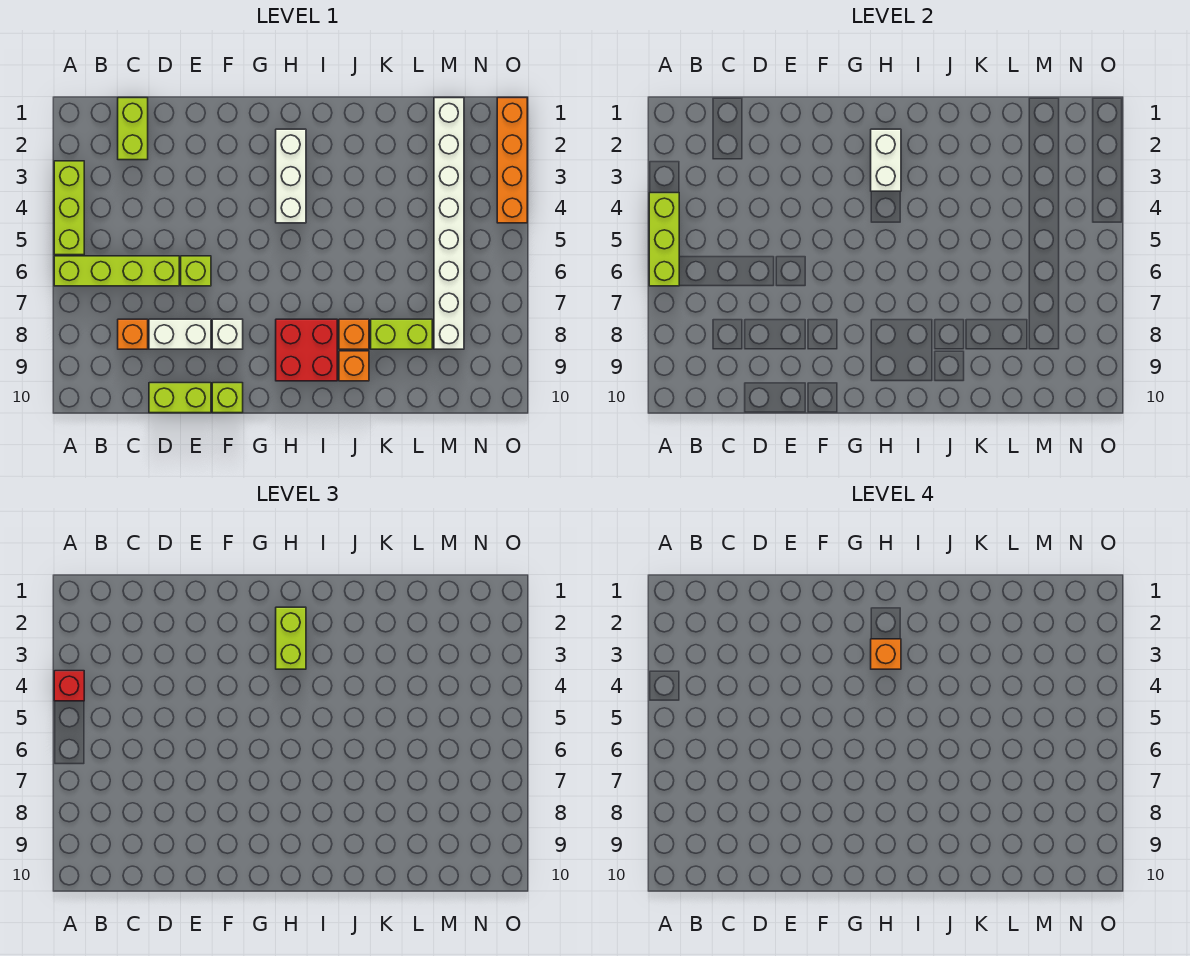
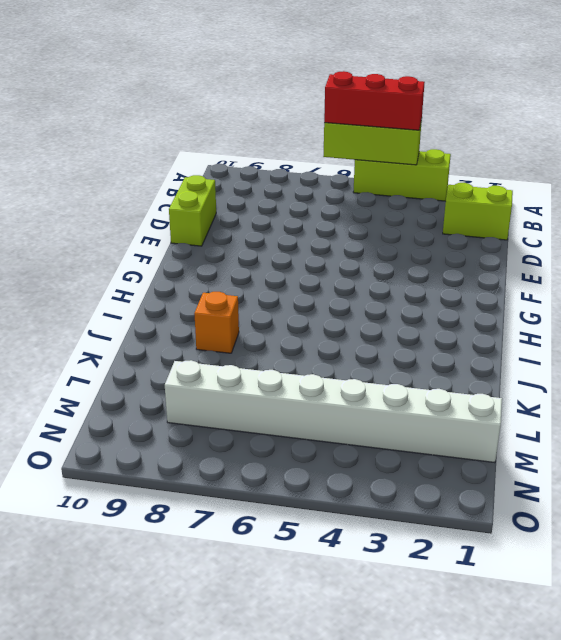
red 1x3 brick [324,71,425,130] -> red 1x1 brick [54,671,84,701]
none -> lime 1x4 brick [54,256,179,286]
none -> orange 1x1 brick [118,319,148,349]
none -> white 1x2 brick [149,319,211,349]

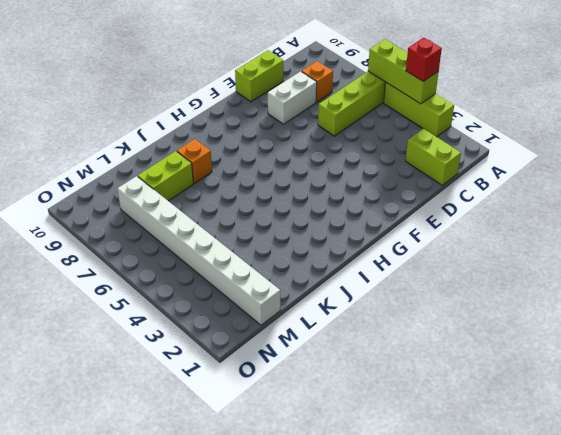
none -> lime 1x1 brick [181,256,211,286]
none -> white 1x1 brick [212,319,243,349]
none -> lime 1x1 brick [212,383,243,413]

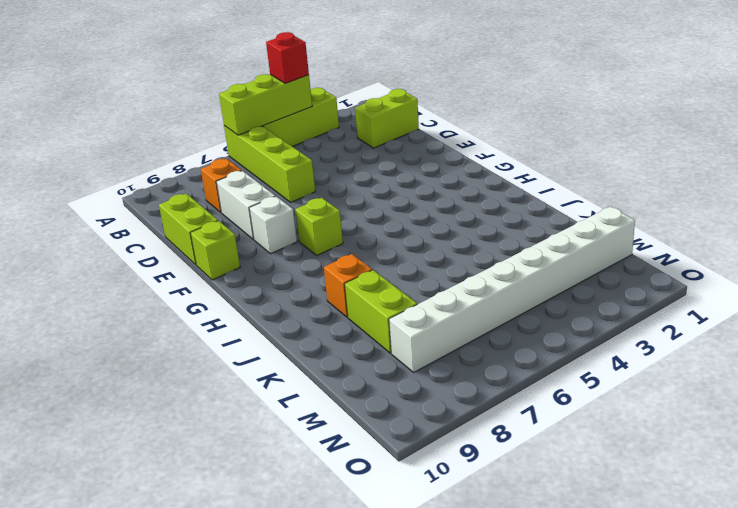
lime 1x1 brick [295,198,343,255] -> lime 1x1 brick moved to [181,256,211,286]
none -> white 1x3 brick [276,129,306,223]
none -> red 2x2 brick [276,319,337,381]
none -> orange 1x1 brick [339,351,369,381]

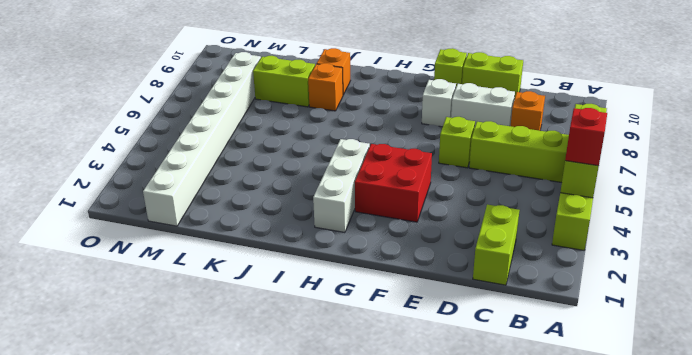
red 2x2 brick [355,144,432,222] -> red 2x2 brick moved to [276,319,337,381]
none -> orange 1x4 brick [497,98,527,223]
none -> white 1x2 brick [871,129,901,191]
none -> lime 1x2 brick [276,607,306,669]

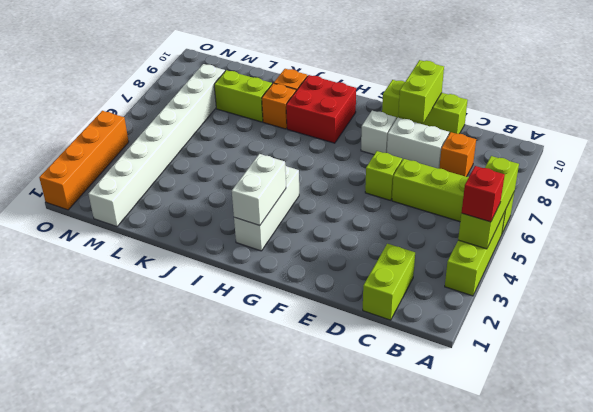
lime 1x2 brick [398,60,444,123] -> lime 1x2 brick moved to [276,607,306,669]
none -> orange 1x1 brick [871,639,901,669]

